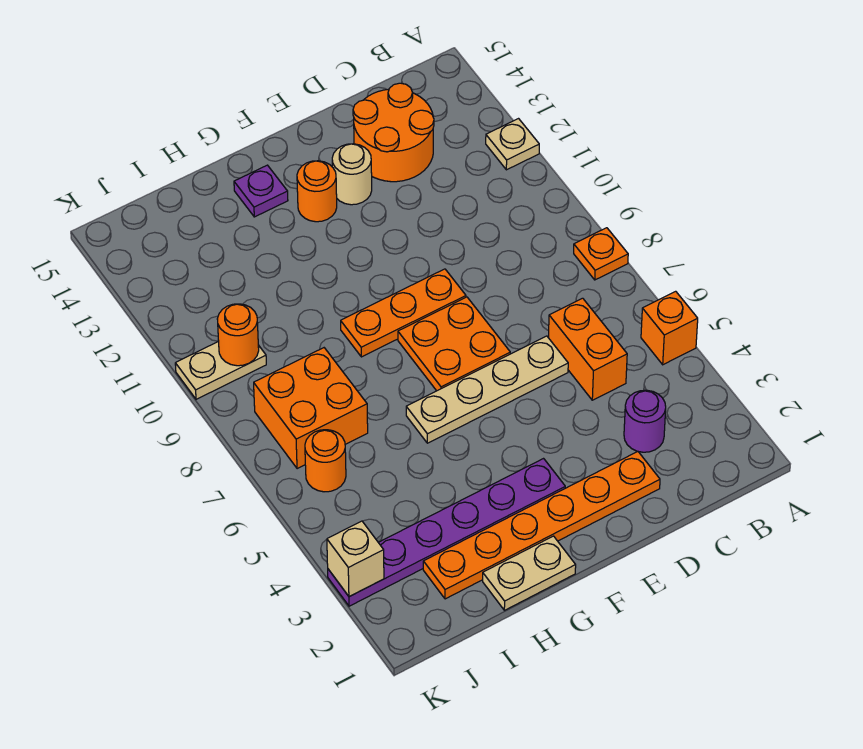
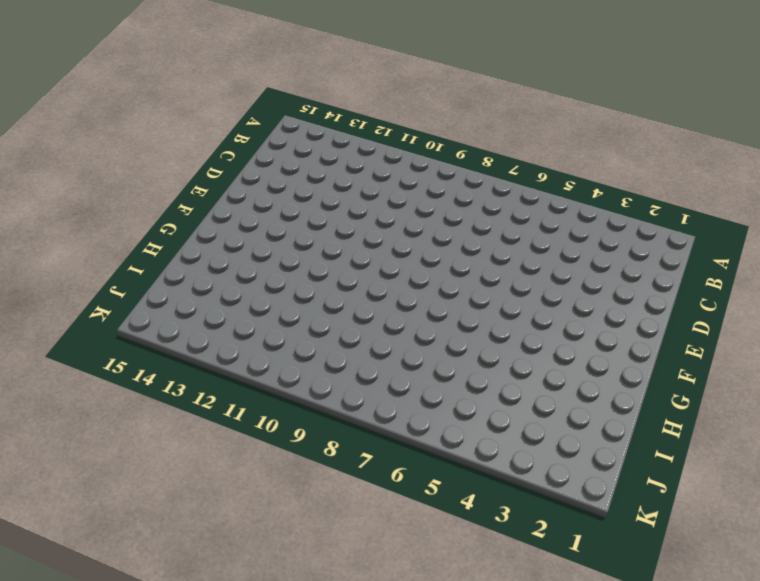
none -> orange 1x1 brick [641,291,698,365]
none -> orange 1x1 plate [574,228,628,280]
none -> tan 1x1 plate [486,119,539,170]

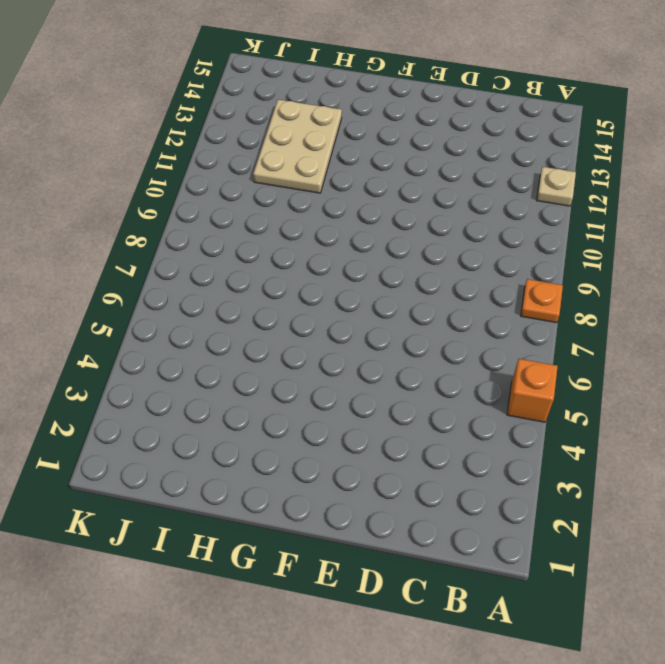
tan 2x3 plate [253,100,342,193] -> none
none -> purple 1x1 round brick [624,390,666,452]
none -> orange 1x2 brick [548,298,627,400]
none -> orange 2x2 round brick [353,83,434,182]

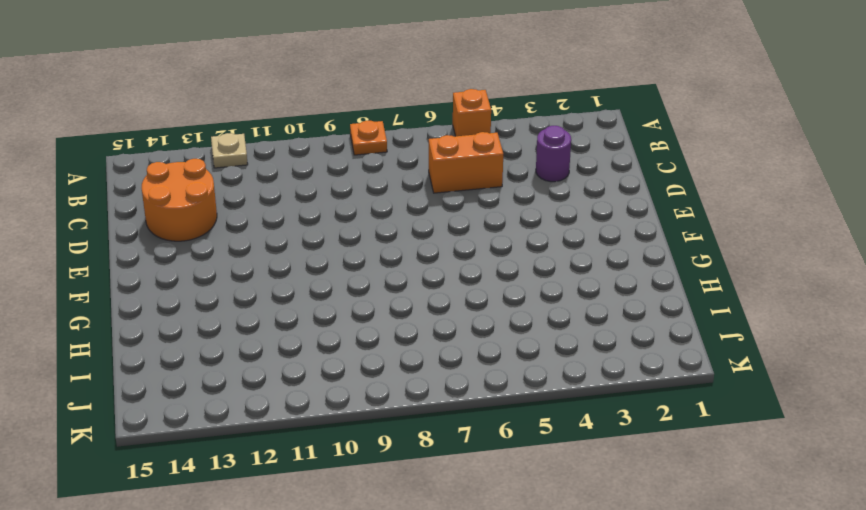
none -> orange 1x6 plate [423,451,660,599]
none -> tan 1x4 plate [406,336,568,443]
none -> orange 2x2 plate [398,297,510,391]

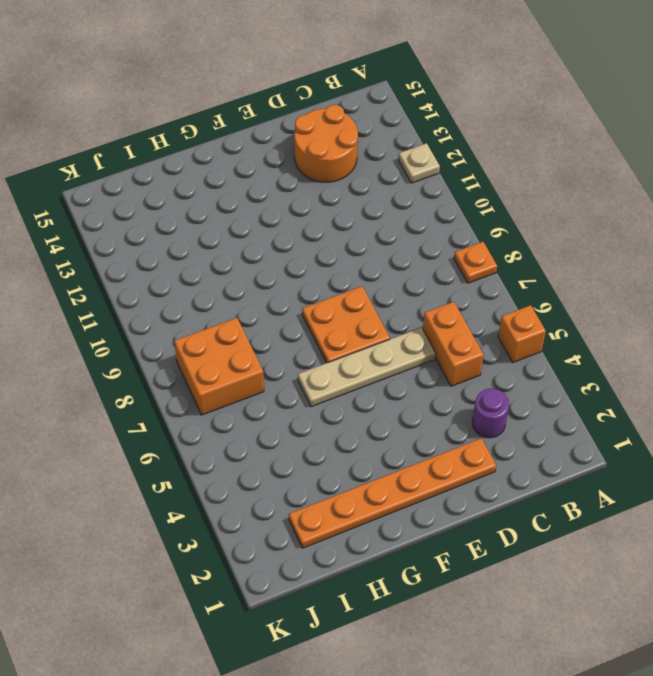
none -> orange 1x3 plate [341,269,466,357]
none -> tan 1x1 round brick [332,144,372,205]
none -> purple 1x6 plate [328,459,565,606]

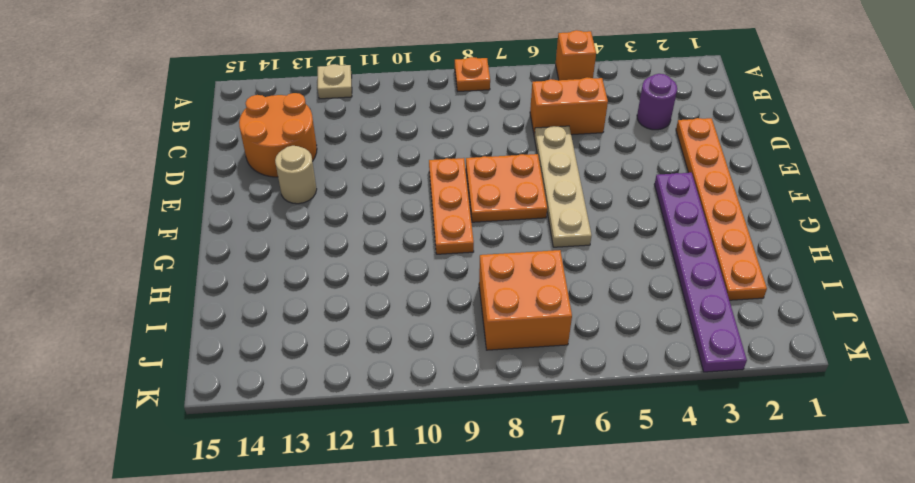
none -> orange 1x1 round brick [297,161,337,222]
none -> tan 1x2 plate [483,536,576,610]
none -> purple 1x1 plate [234,165,288,217]

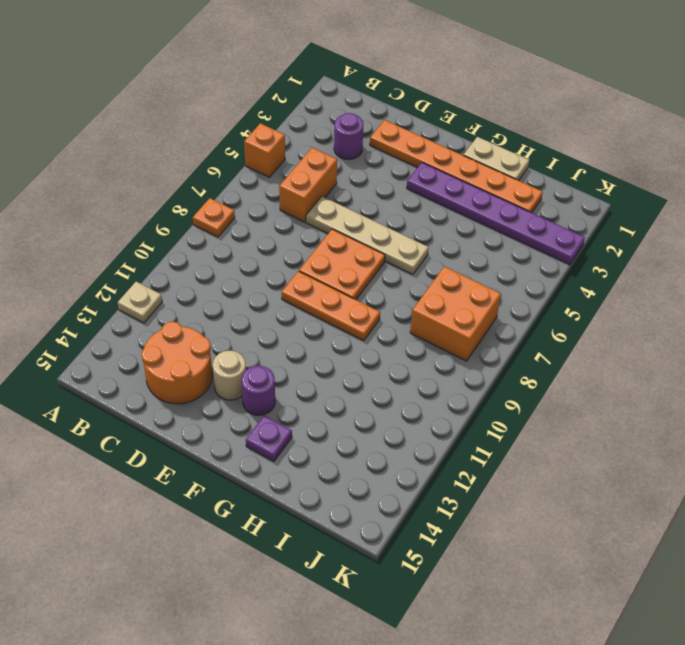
purple 1x1 round brick [242,366,275,415] -> orange 1x1 round brick [297,161,337,222]
none -> orange 1x1 round brick [305,430,346,492]
none -> tan 1x2 plate [175,341,266,399]
none -> orange 1x1 round brick [217,304,259,366]

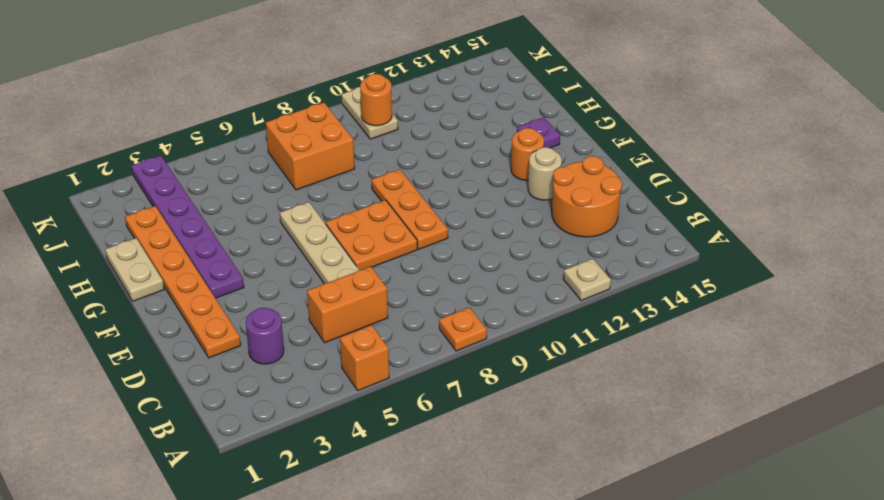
none -> orange 1x1 round brick [305,430,346,492]
none -> tan 1x1 brick [327,521,384,597]

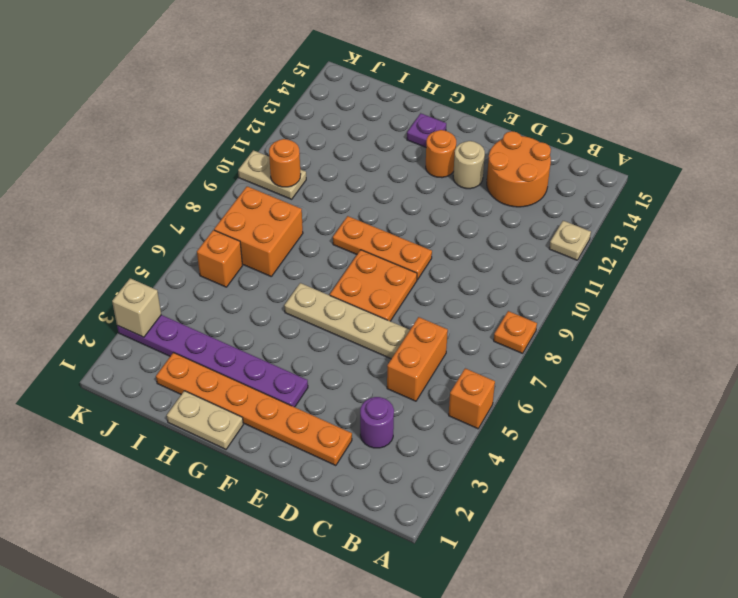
orange 1x1 brick [197,230,243,287] -> orange 1x1 round brick [305,430,346,492]

